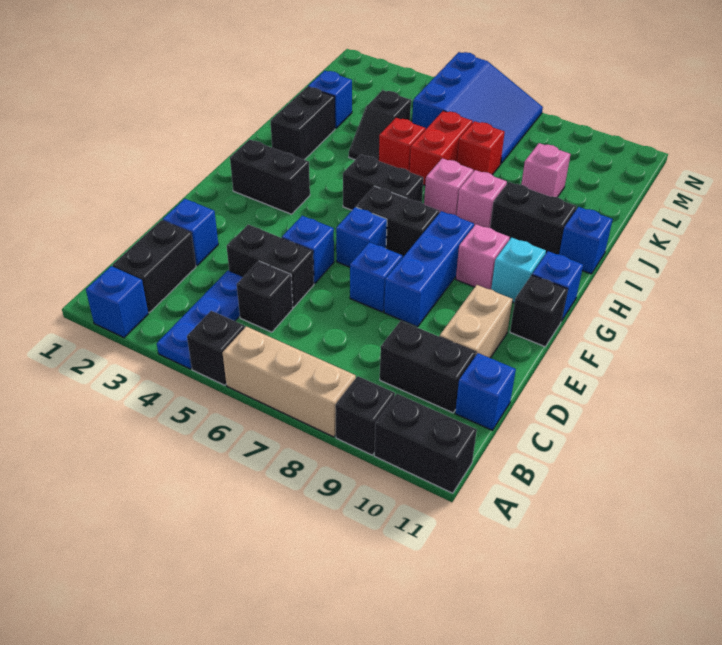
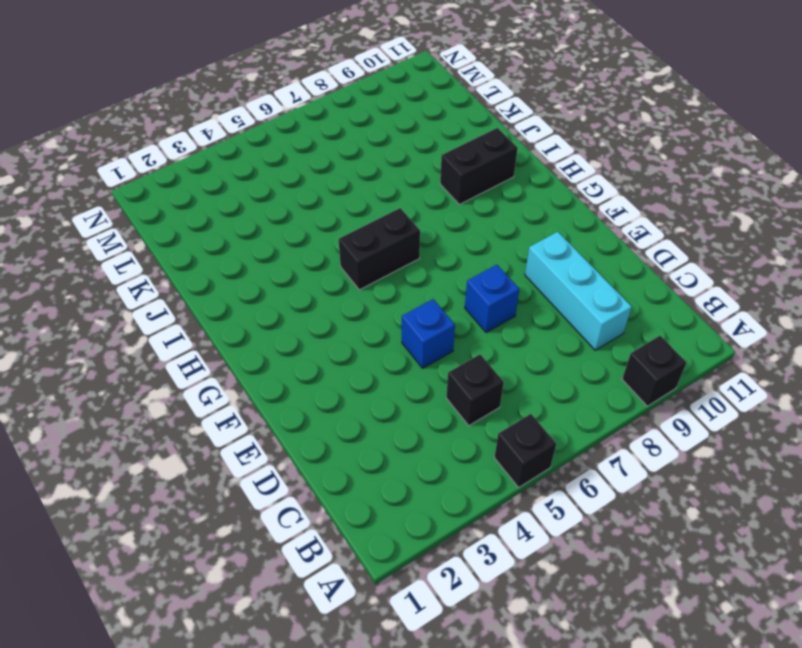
cyan 1x3 brick [525,232,632,350] -> black 1x2 brick [380,321,476,413]
none -> blue 1x1 brick [86,266,148,338]
none -> blue 1x3 plate [157,270,243,369]
none -> tan 1x3 brick [223,326,356,437]
none -> black 1x2 brick [374,394,477,493]

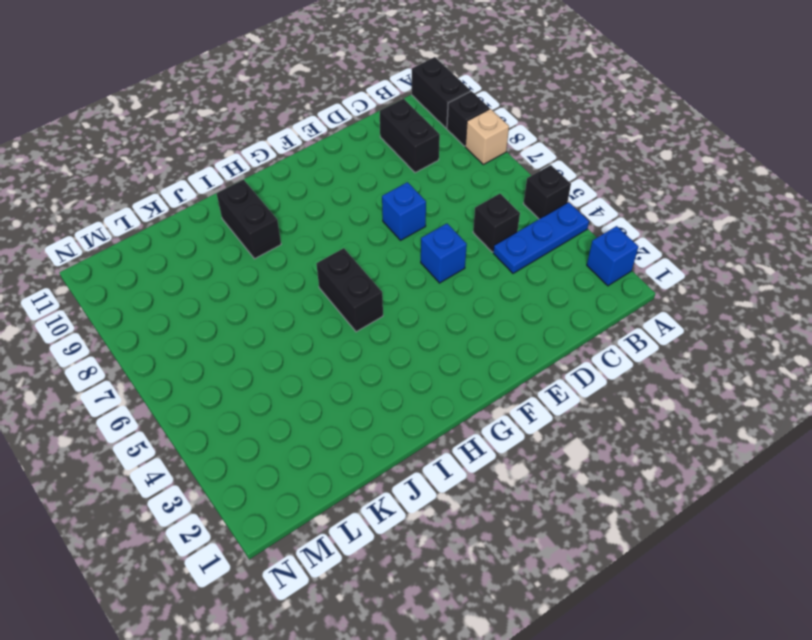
tan 1x1 brick [465,109,509,164] -> tan 1x3 brick [223,326,356,437]
none -> black 1x2 brick [113,220,196,313]
none -> blue 1x1 brick [455,353,516,430]
none -> blue 1x1 brick [163,199,218,266]
none -> black 1x2 brick [227,225,314,307]

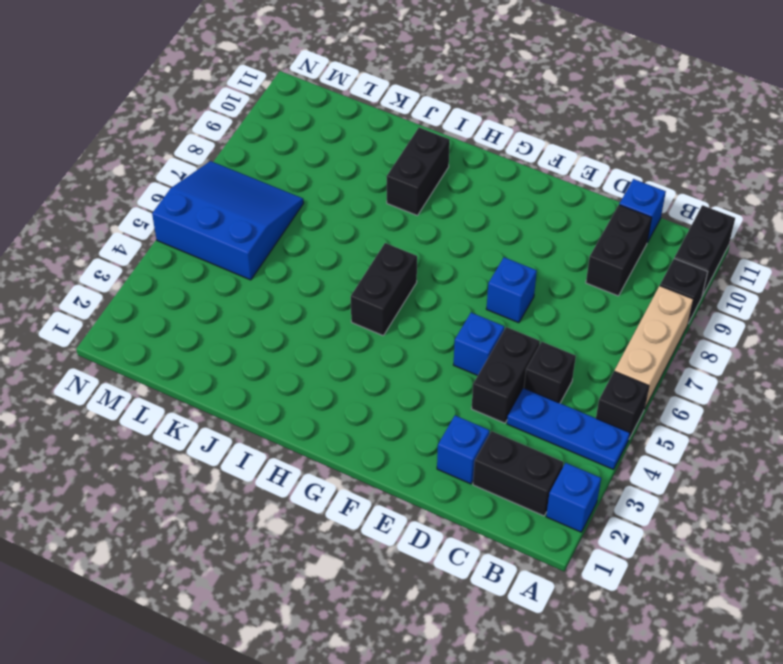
none -> tan 1x2 brick [440,285,513,358]
none -> blue 1x3 brick [384,211,474,327]
none -> blue 1x1 brick [336,207,387,267]
none -> black 1x1 brick [510,275,567,347]

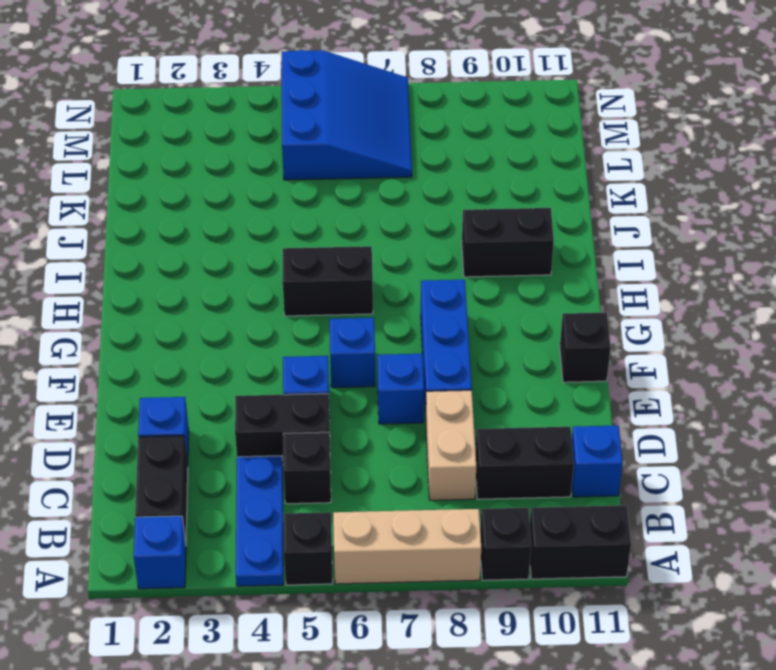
tan 1x2 brick [426,390,476,500] -> tan 1x2 brick moved to [440,285,513,358]
none -> black 1x2 brick [230,139,310,214]
none -> black 1x2 brick [356,186,439,258]
none -> pink 1x1 brick [456,224,510,289]
none -> cyan 1x1 brick [491,238,546,303]

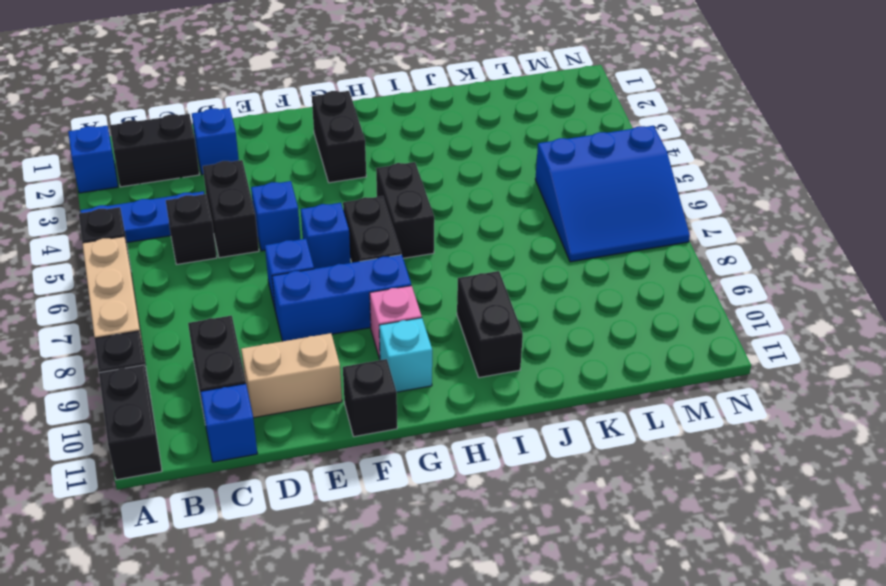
none -> blue 1x1 brick [532,251,583,321]
none -> black 1x2 brick [270,87,335,160]
none -> pink 1x1 brick [424,158,473,216]
none -> pink 1x1 brick [457,170,507,228]

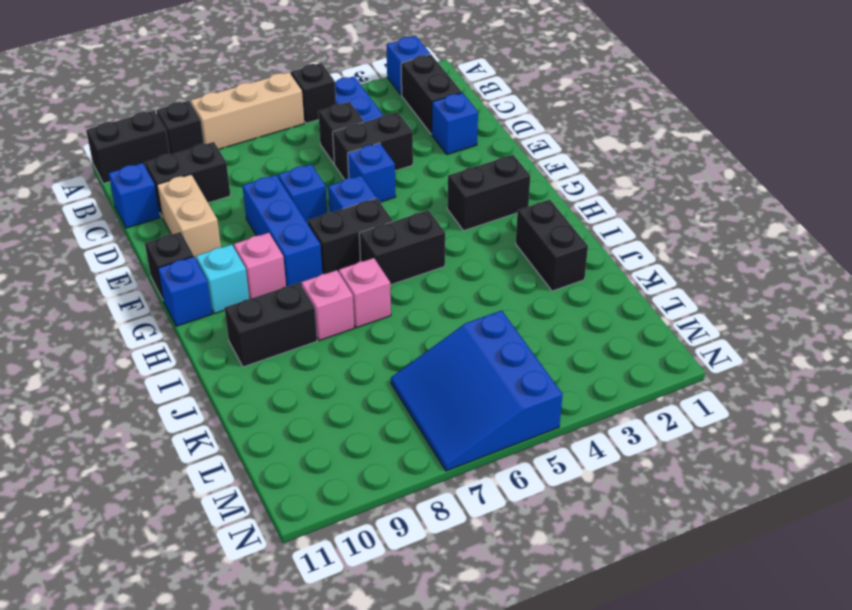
none -> blue 1x1 brick [559,207,613,274]
none -> black 1x2 slope [349,90,411,161]
none -> red 1x1 brick [379,118,425,172]
none -> red 1x2 brick [410,111,473,185]

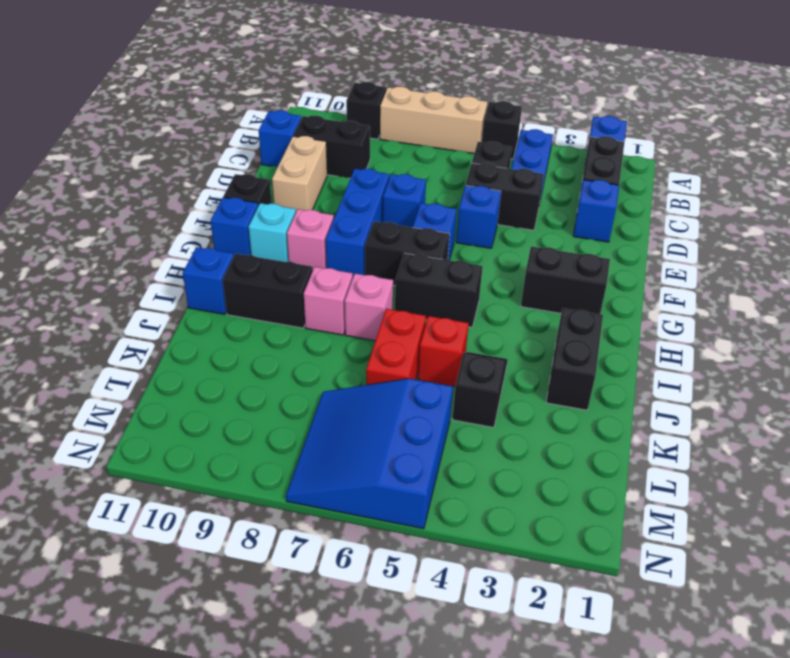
none -> black 1x2 brick [374,394,477,493]
none -> blue 1x1 brick [308,71,352,129]
none -> red 1x1 brick [457,121,505,175]
none -> pink 1x1 brick [521,143,571,197]

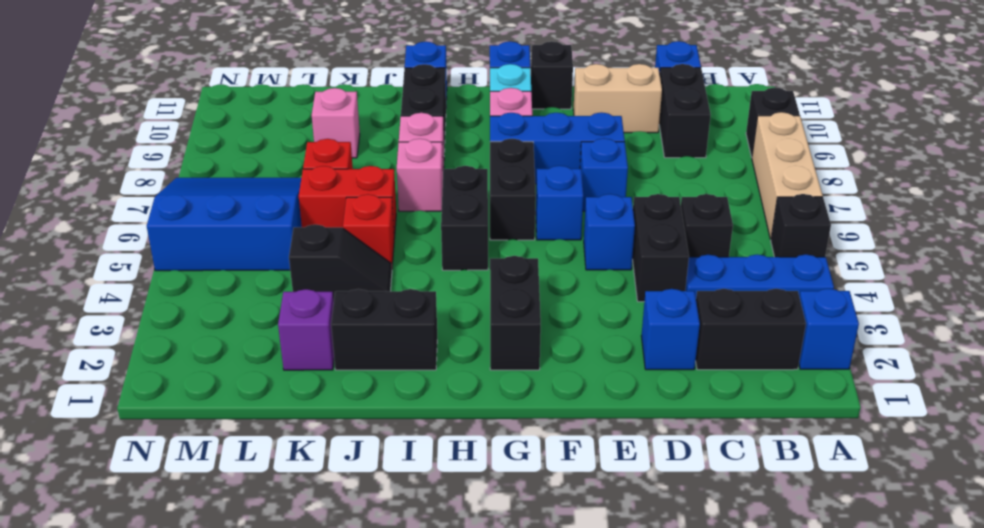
purple 1x1 brick [278,289,334,370] -> blue 1x1 brick [308,71,352,129]
none -> black 1x2 brick [374,394,477,493]

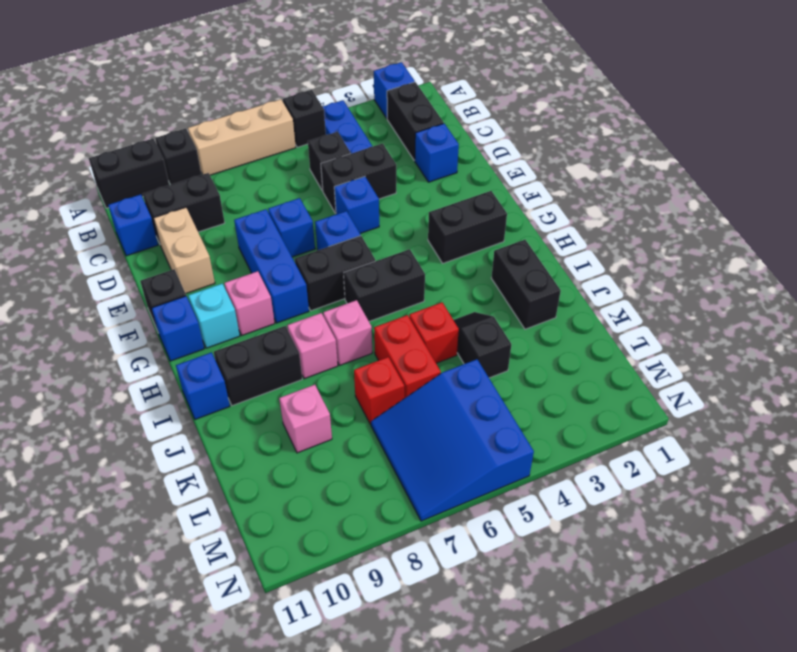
none -> blue 1x1 brick [308,71,352,129]

